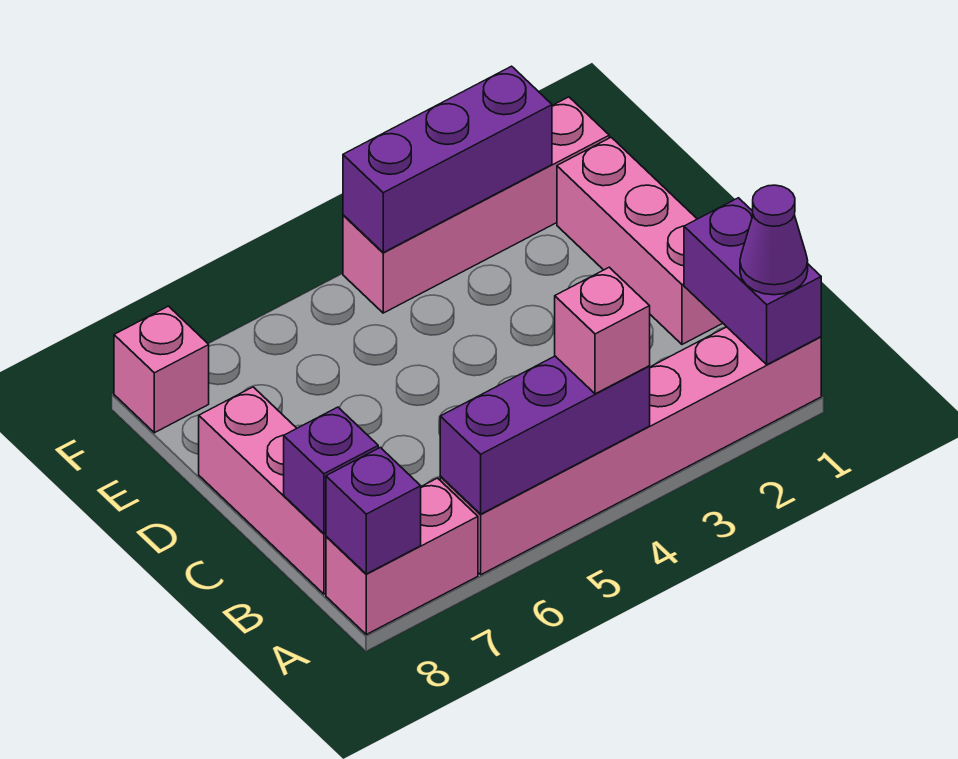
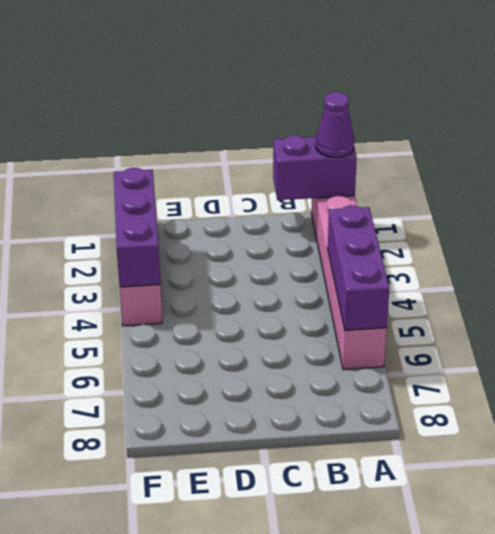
none -> pink 1x2 brick [326,478,478,634]
none -> pink 1x3 brick [199,387,326,594]
none -> pink 1x3 brick [557,137,723,344]

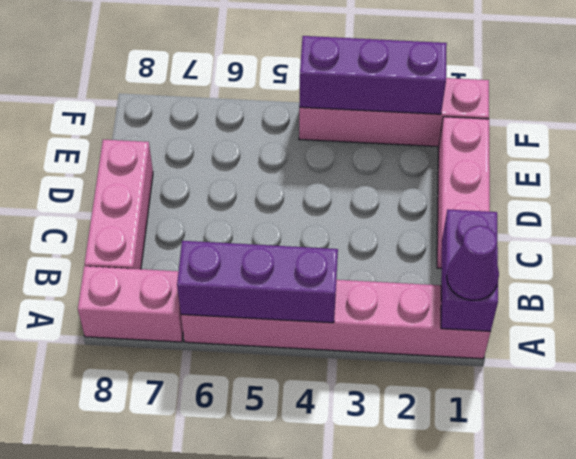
none -> pink 1x1 brick [114,306,209,433]
none -> purple 1x1 brick [326,447,421,574]
none -> purple 1x1 brick [284,407,378,534]

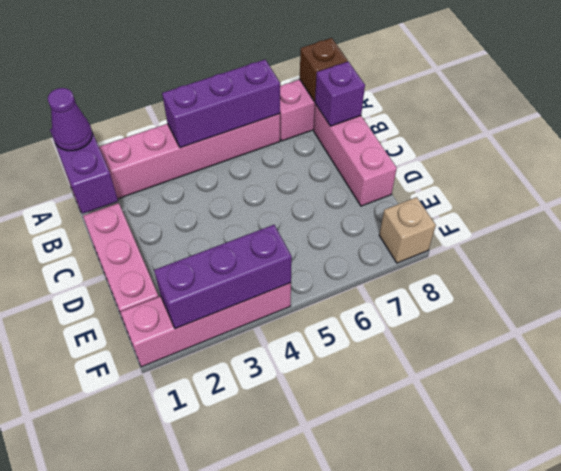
brown 1x1 brick [300,38,348,101] -> purple 1x1 brick [326,447,421,574]
tan 1x1 brick [379,197,436,263] -> pink 1x1 brick [114,306,209,433]
none -> pink 1x1 brick [555,267,650,394]

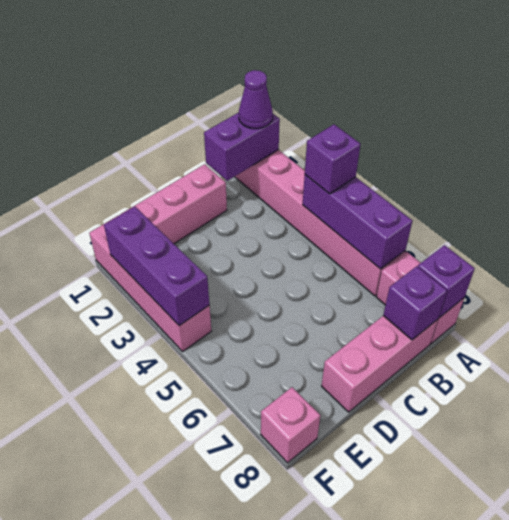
purple 1x1 brick [305,124,360,194] -> pink 1x1 brick [555,267,650,394]

